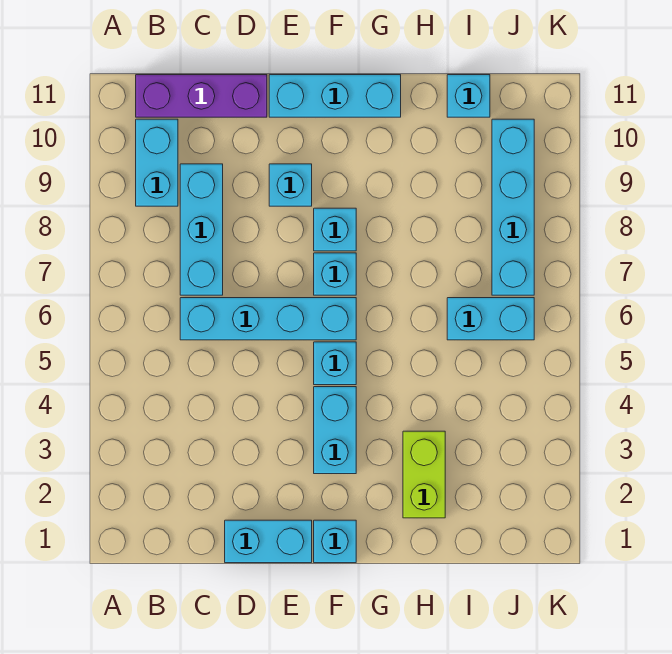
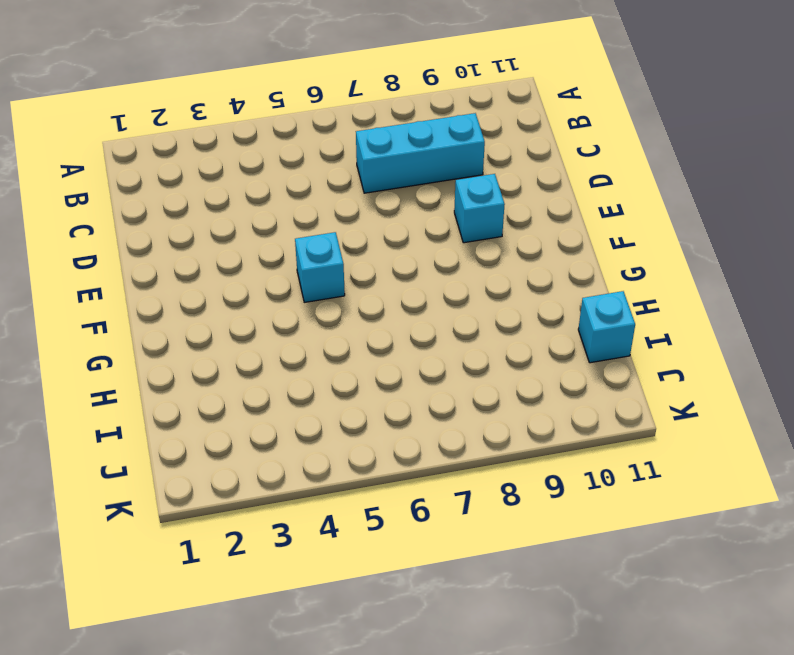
none -> cyan 1x2 brick [136,119,178,206]
none -> purple 1x3 brick [136,75,267,117]
none -> cyan 1x4 brick [180,298,356,340]

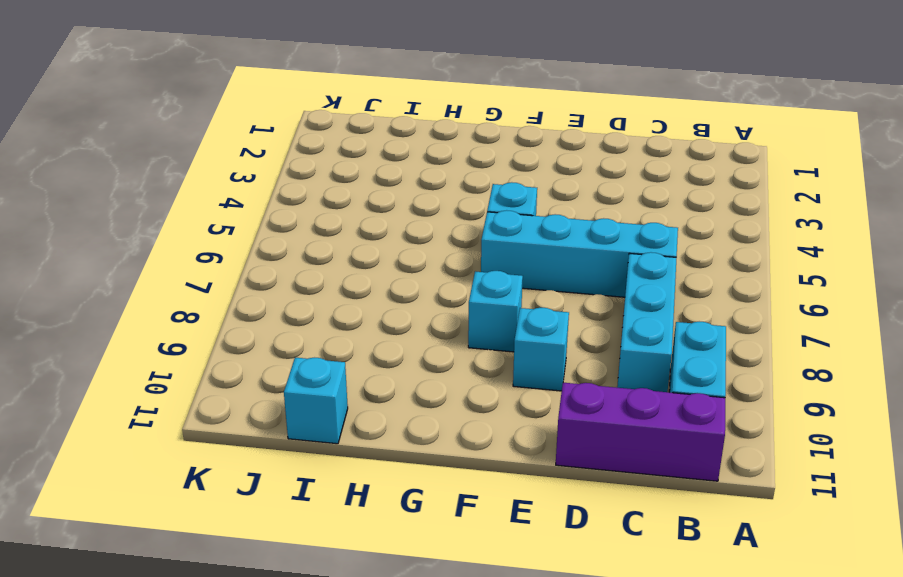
none -> cyan 1x2 brick [225,520,312,563]
none -> cyan 1x3 brick [269,75,401,117]
none -> cyan 1x1 brick [314,520,356,563]

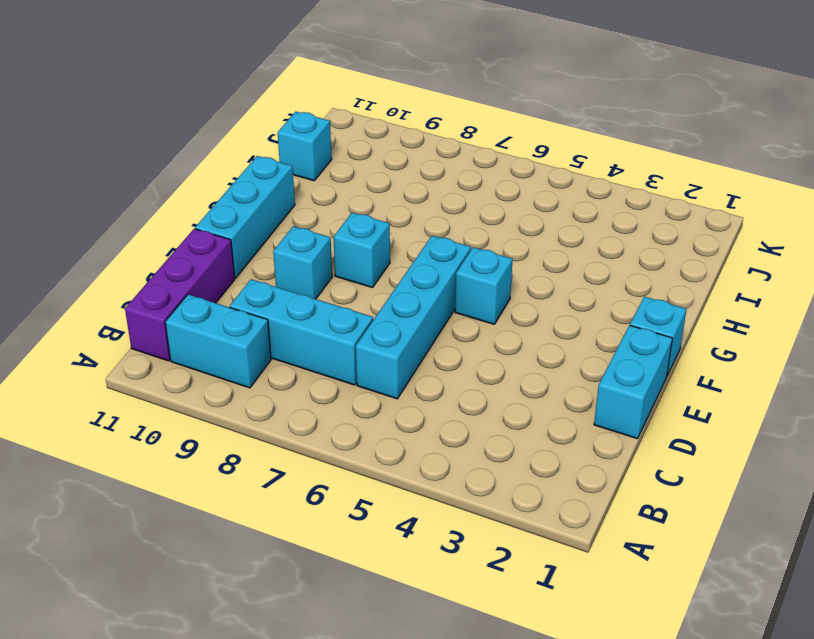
none -> cyan 1x2 brick [314,387,356,474]
none -> cyan 1x1 brick [314,253,356,295]
none -> lime 1x2 brick [403,431,445,518]

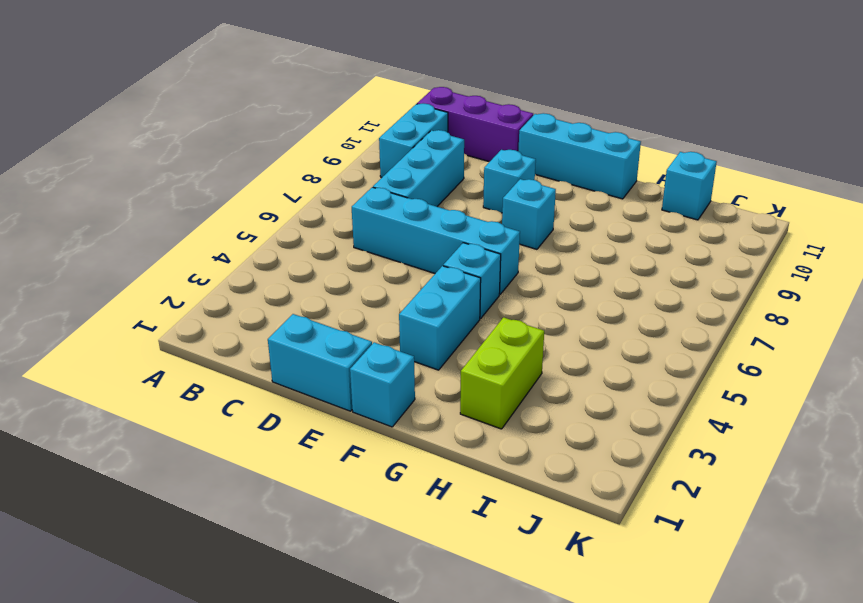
none -> cyan 1x1 brick [314,253,356,295]
none -> cyan 1x2 brick [447,298,534,340]
none -> cyan 1x4 brick [492,119,534,295]

